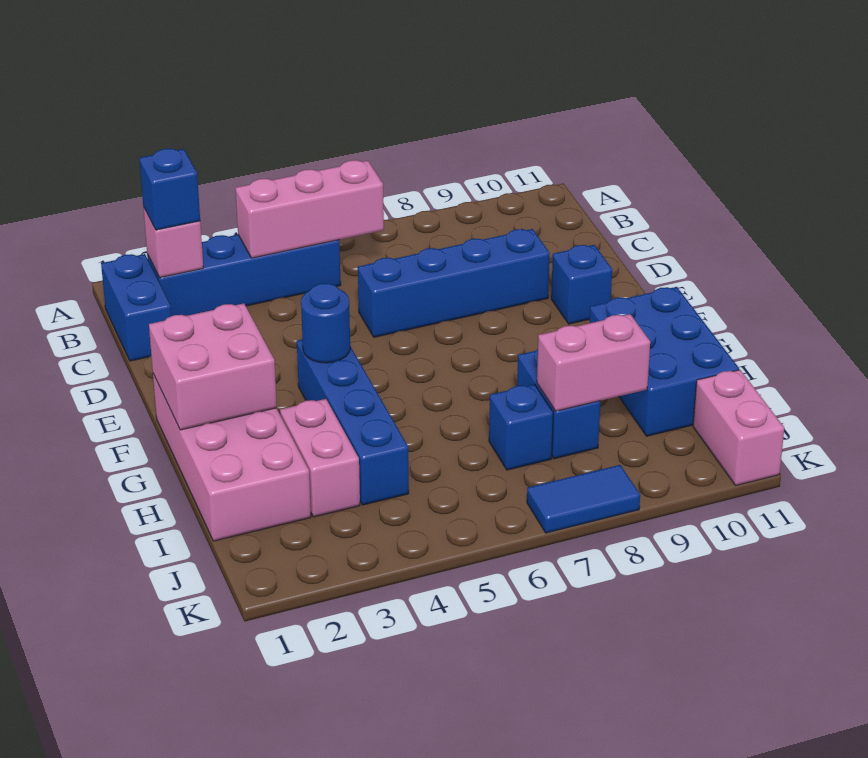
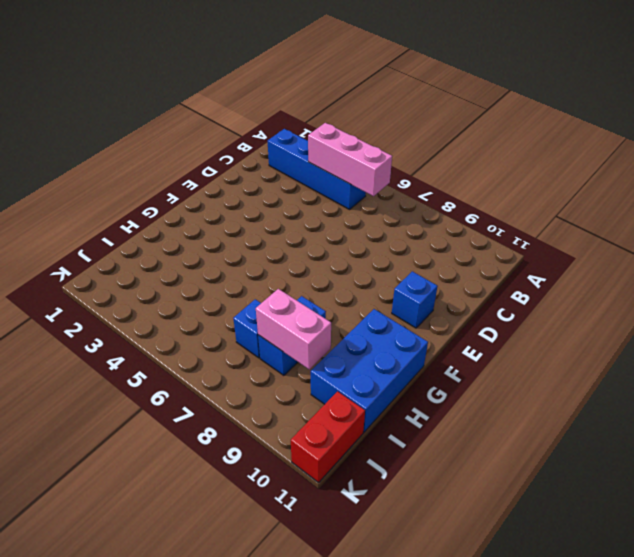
red 1x2 brick [291,391,365,483] -> pink 1x2 brick [693,370,784,485]
none -> blue 1x2 brick [101,254,171,361]
none -> blue 1x4 brick [358,229,550,337]
none -> pink 2x4 brick [153,374,311,541]

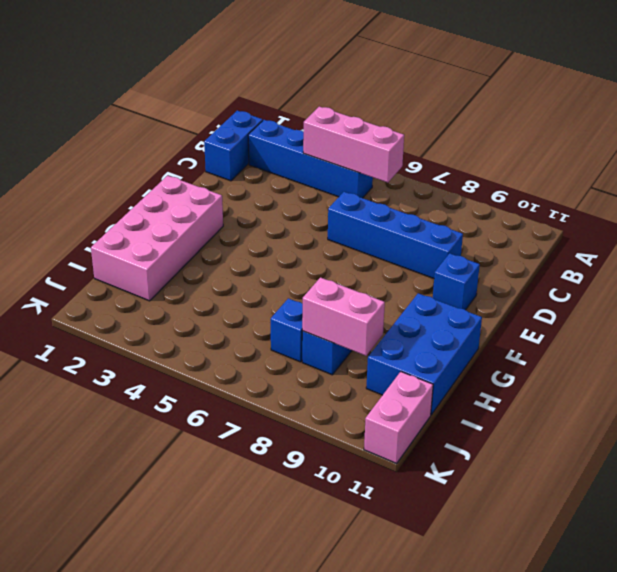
none -> blue 1x4 brick [297,340,409,505]
none -> pink 1x2 brick [280,399,360,517]
none -> blue 1x2 tile [527,465,640,533]

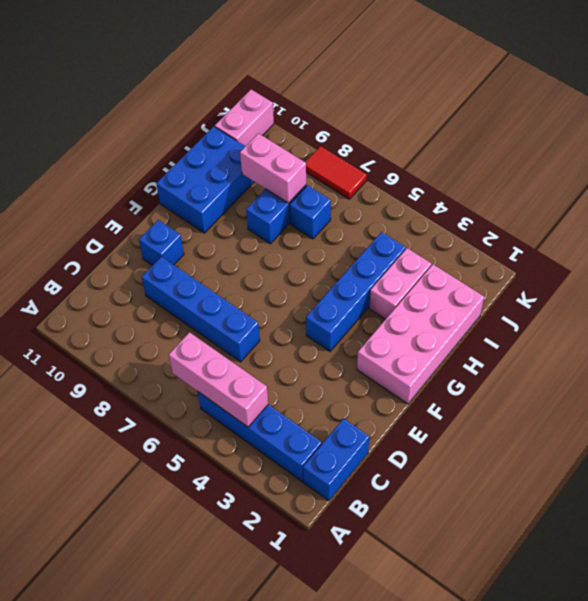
red 1x2 tile [306,146,367,199] -> blue 1x2 tile [527,465,640,533]
none -> pink 1x1 brick [143,207,203,278]
none -> pink 2x2 brick [149,303,277,430]
none -> blue 1x1 round brick [301,283,350,363]

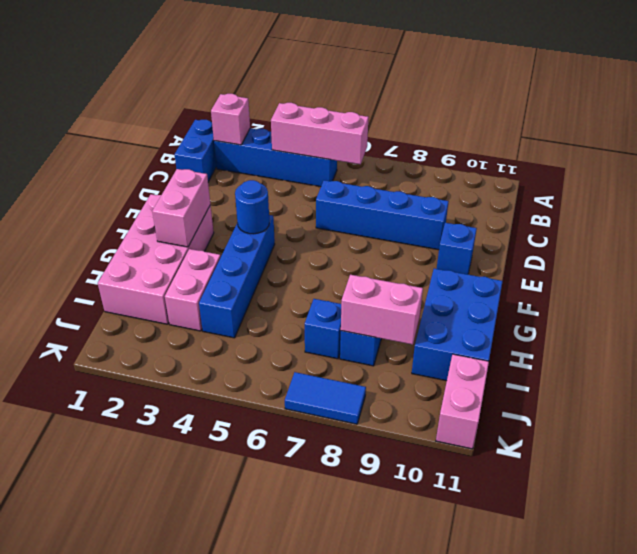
pink 1x2 brick [152,169,210,247] -> pink 2x2 brick [149,303,277,430]
none -> blue 1x1 brick [139,149,200,230]

